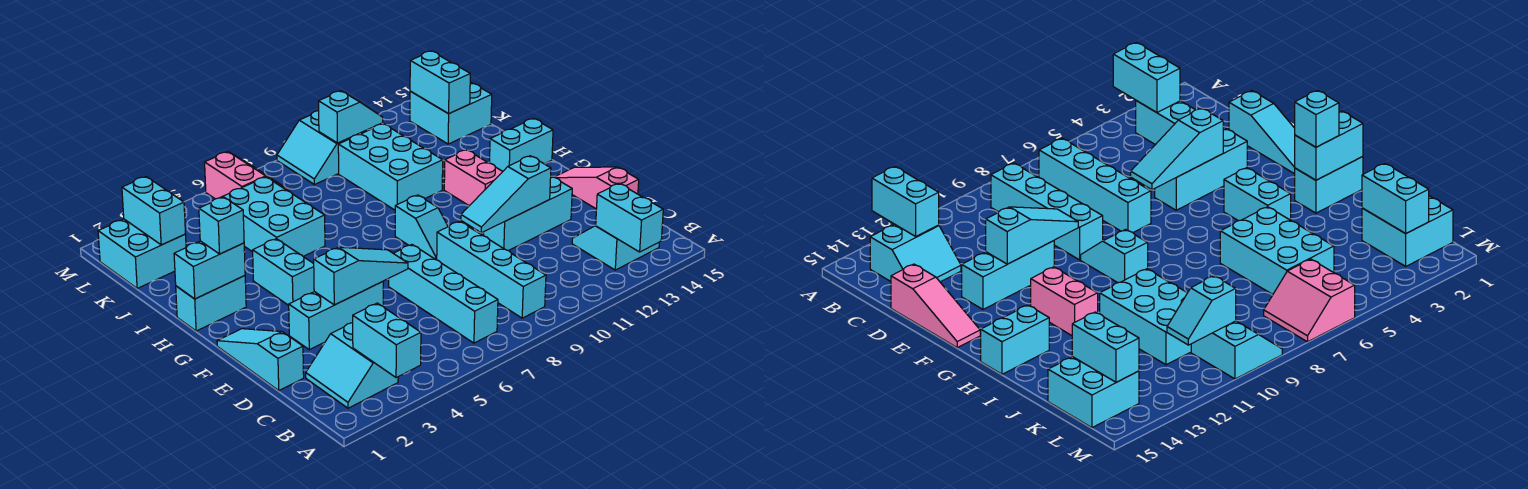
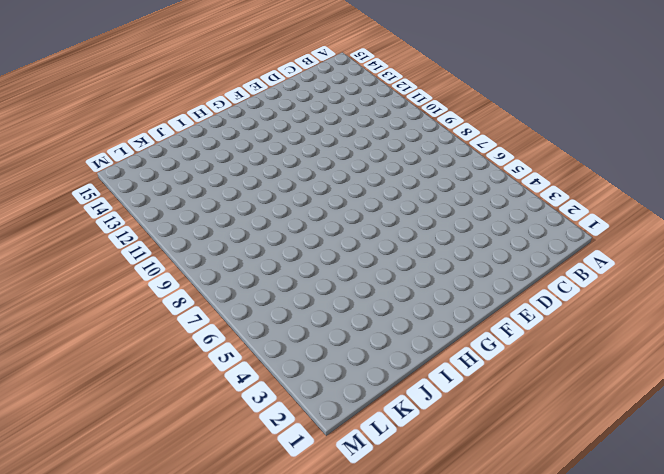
none -> cyan 2x2 slope [306,323,398,408]
none -> cyan 1x4 brick [389,245,498,343]
none -> cyan 1x4 brick [437,221,546,318]

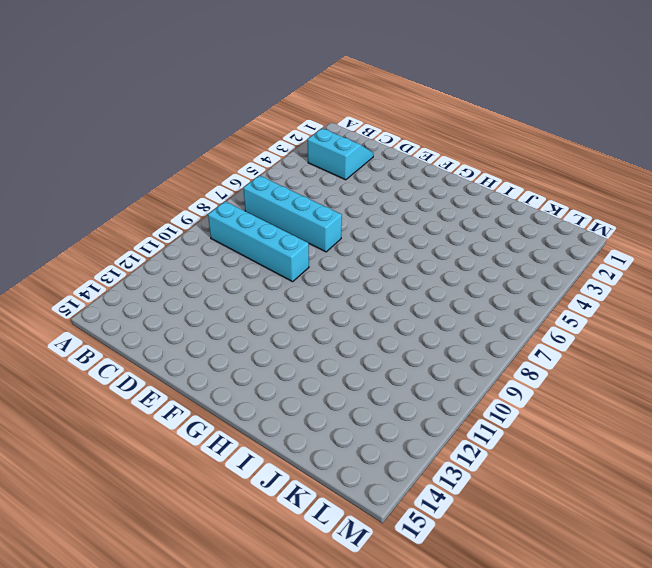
none -> cyan 2x2 slope [572,226,659,270]
none -> cyan 1x3 slope [217,329,304,391]
none -> pink 1x3 slope [555,167,639,209]

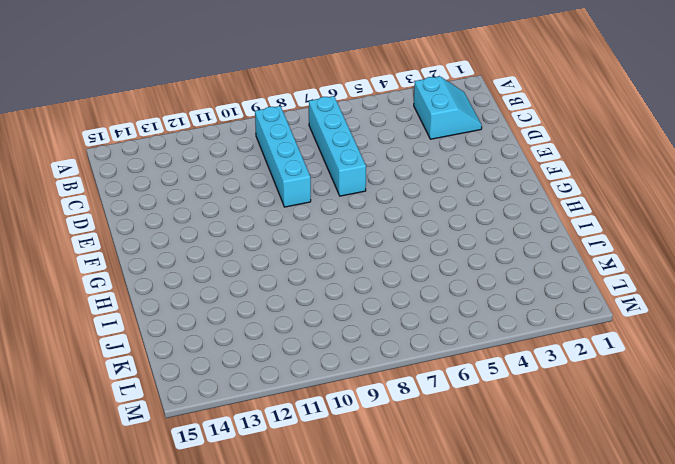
none -> cyan 2x2 slope [572,226,659,270]
none -> cyan 1x3 slope [217,329,304,391]
none -> pink 1x3 slope [555,167,639,209]

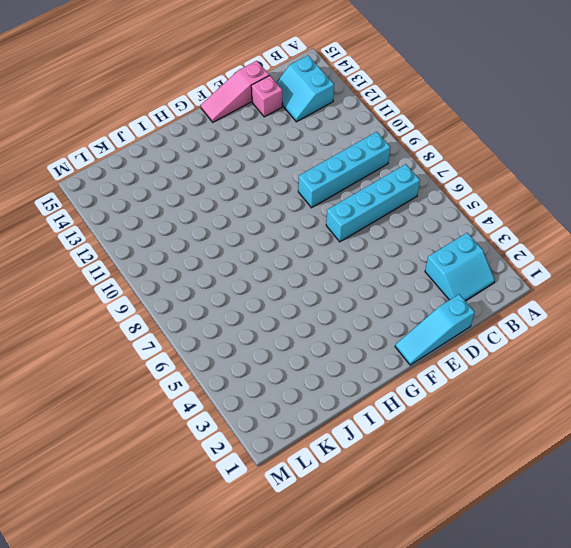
pink 1x1 brick [251,75,282,117] -> none
none -> cyan 1x3 brick [289,282,383,350]
none -> cyan 1x3 brick [484,176,572,251]
none -> cyan 1x2 slope [395,195,448,260]

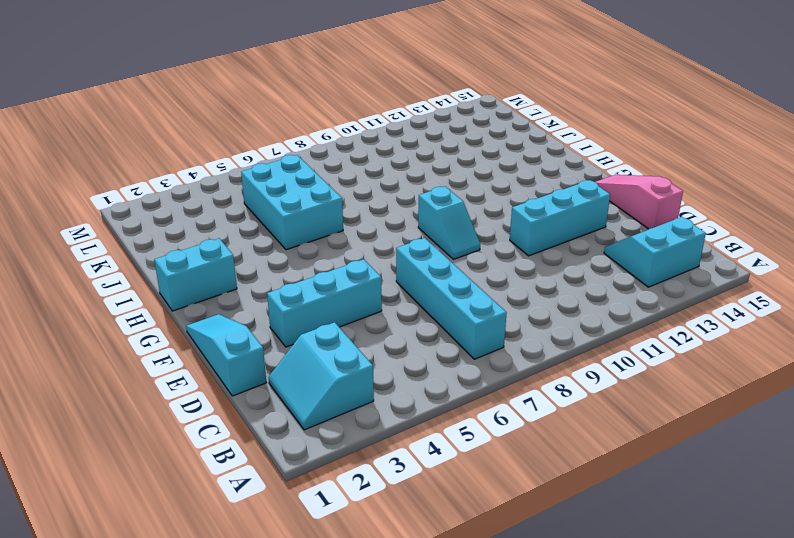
none -> cyan 1x4 brick [437,221,546,318]
none -> cyan 1x2 brick [253,239,314,305]
none -> pink 1x2 brick [444,150,503,206]

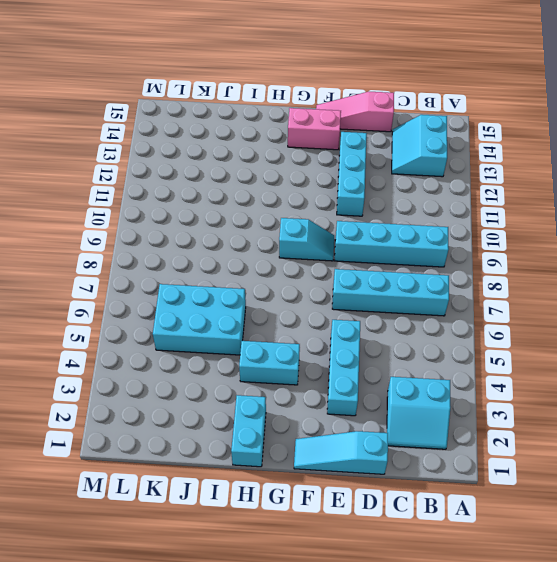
pink 1x2 brick [288,108,341,150] -> pink 1x2 brick moved to [444,150,503,206]
none -> cyan 1x2 brick [490,119,553,171]
none -> cyan 2x3 brick [338,124,443,210]
none -> cyan 2x2 brick [98,219,186,288]

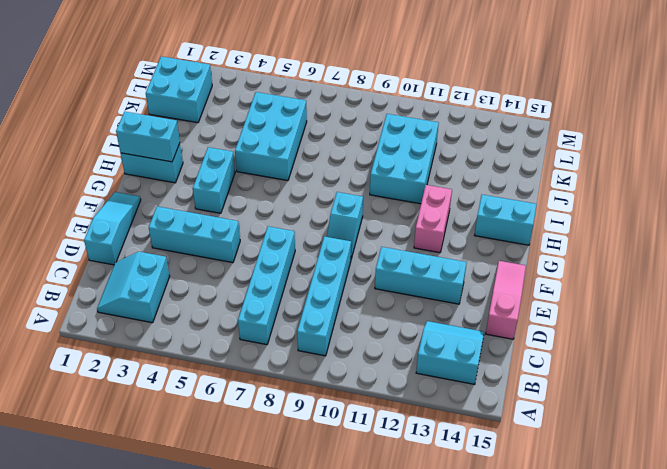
none -> cyan 2x2 brick [410,82,492,144]
none -> pink 2x2 slope [205,152,290,199]
none -> cyan 2x2 slope [277,111,360,185]

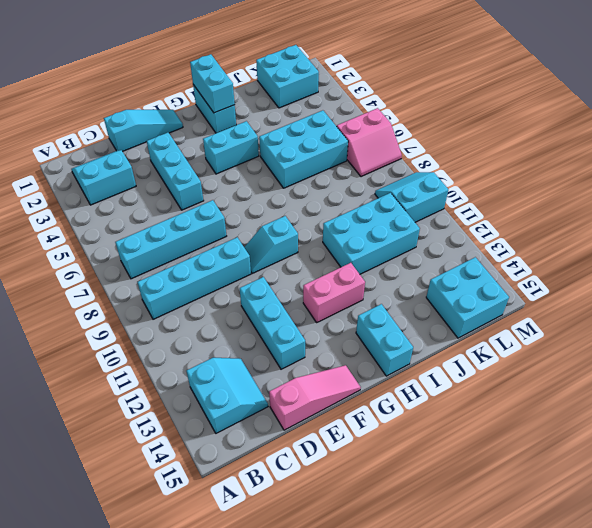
none -> cyan 1x2 brick [353,303,421,378]
none -> cyan 1x2 brick [595,183,663,252]
none -> cyan 1x3 slope [314,247,408,305]

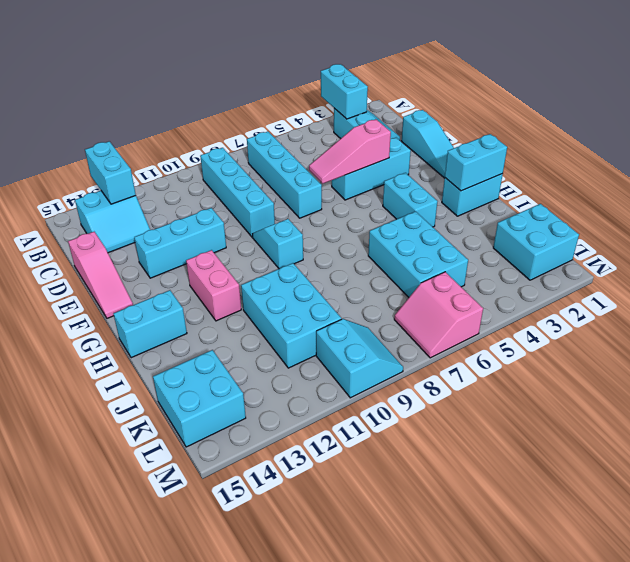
pink 1x3 slope [309,119,391,183] -> cyan 1x3 slope [314,247,408,305]
none -> cyan 1x3 slope [461,156,551,233]
none -> cyan 1x2 brick [122,177,185,245]
none -> cyan 1x2 brick [410,51,470,114]

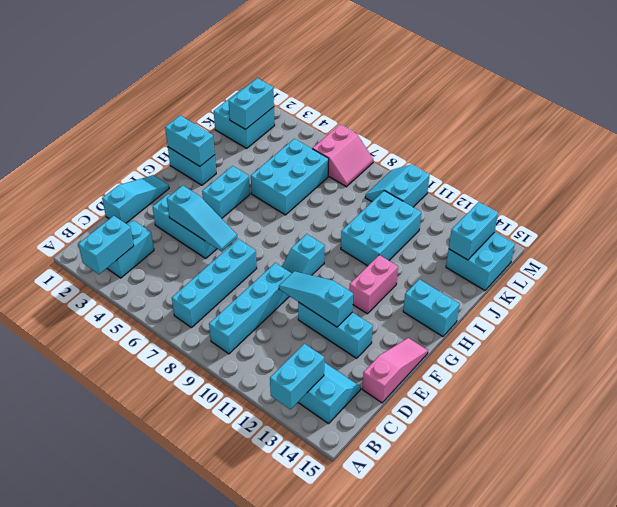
none -> cyan 1x2 slope [319,91,383,143]
none -> cyan 1x1 brick [199,197,244,254]

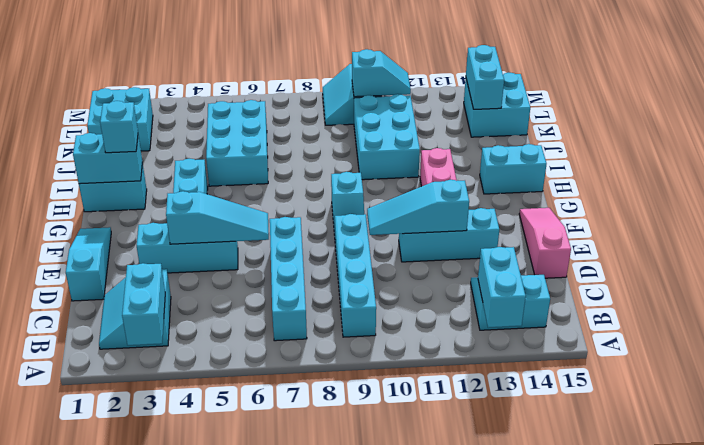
none -> pink 2x2 slope [205,152,290,199]
none -> cyan 1x2 brick [122,177,185,245]

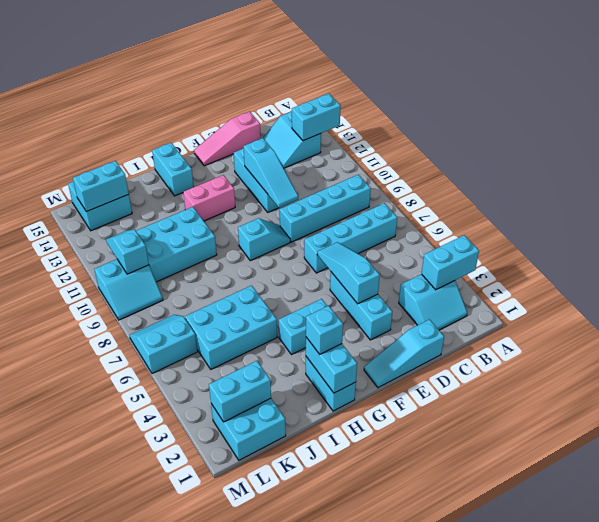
cyan 2x2 slope [130,315,197,374] -> pink 2x2 slope [205,152,290,199]

